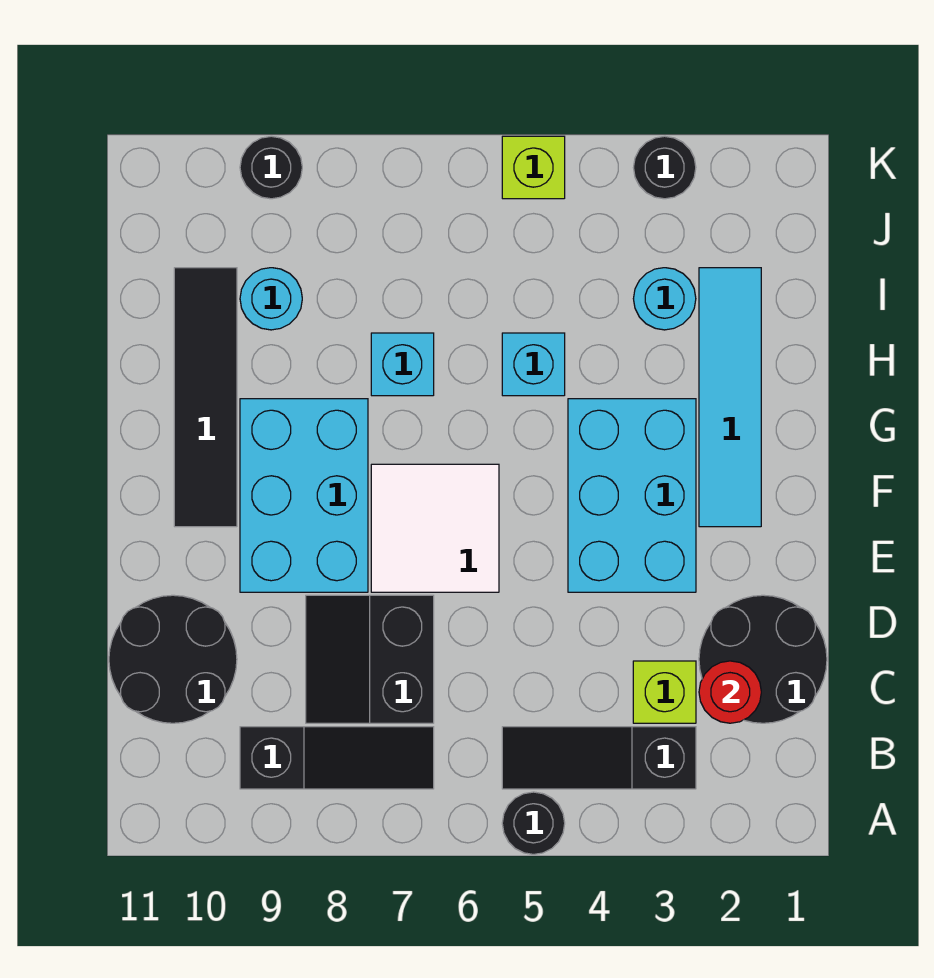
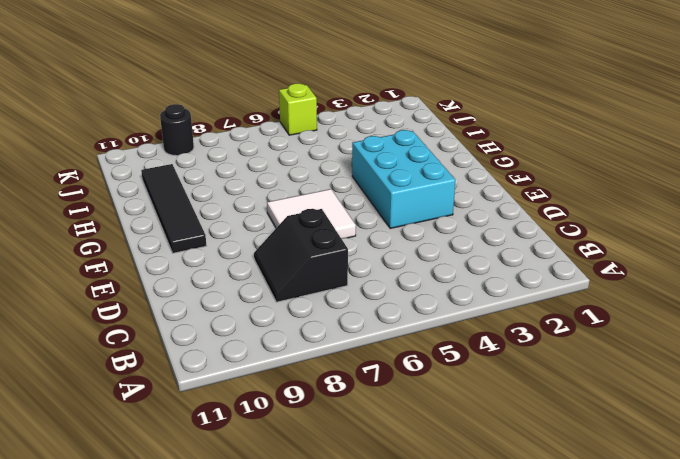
none -> black 1x1 round brick [502,792,565,854]
none -> black 1x3 slope [502,727,696,789]
none -> black 1x3 slope [240,727,434,789]

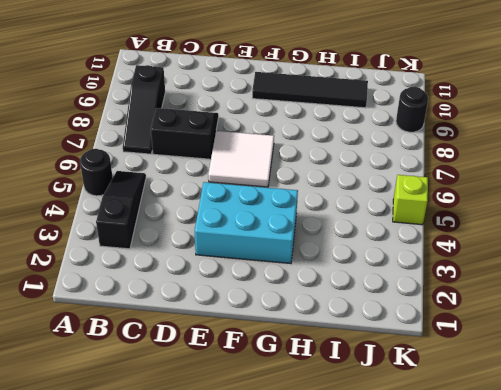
none -> black 2x2 round brick [699,595,827,723]
none -> lime 1x1 brick [633,661,696,723]
none -> black 2x2 round brick [109,595,237,723]

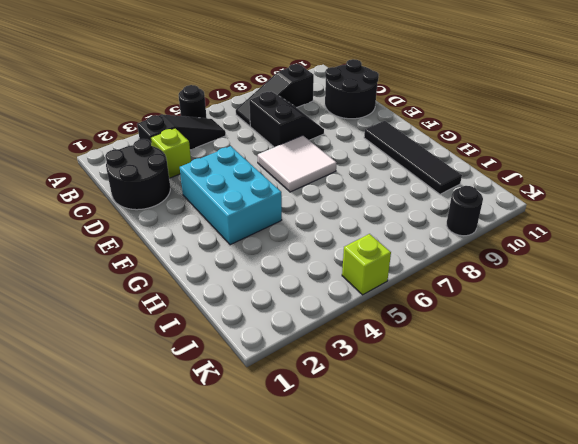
none -> cyan 2x3 brick [240,399,368,592]
none -> cyan 1x4 tile [699,268,761,527]
none -> cyan 1x1 brick [502,333,565,396]

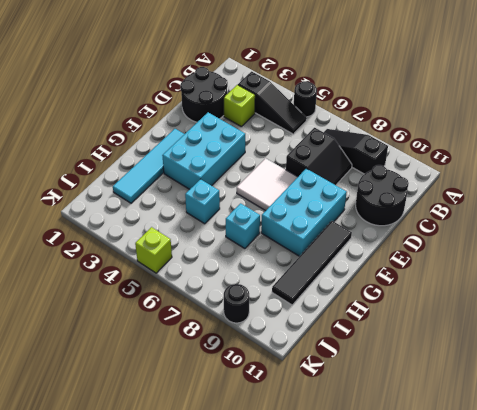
none -> cyan 1x1 round brick [633,268,696,330]
none -> cyan 1x1 round brick [240,268,302,330]
none -> black 1x1 round brick [633,136,696,199]

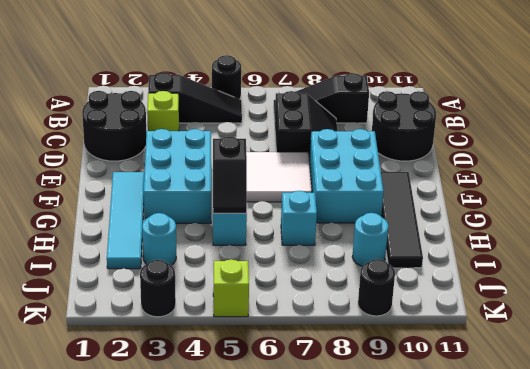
black 1x2 slope [213,137,247,213] -> none
none -> red 1x1 round brick [699,661,761,723]

